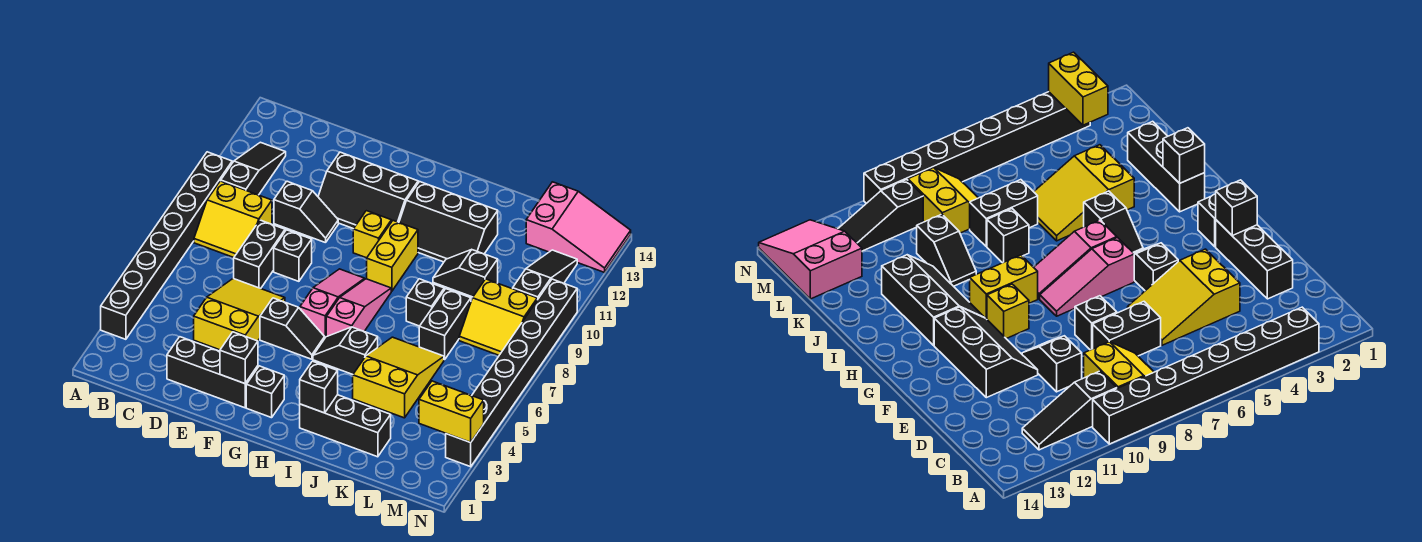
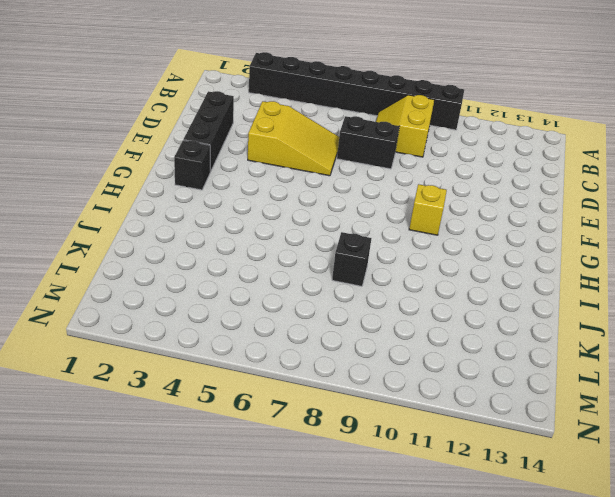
none -> black 1x3 slope [221,142,286,195]
none -> black 1x2 slope [274,181,338,243]
none -> black 1x1 brick [274,230,312,281]

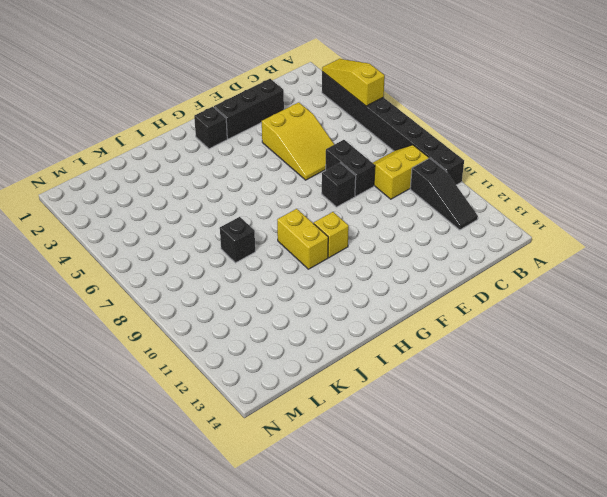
yellow 1x3 slope [322,59,385,106] -> none
none -> black 1x2 slope [274,181,338,243]
none -> black 2x3 slope [318,152,418,229]
none -> black 1x2 slope [260,298,325,359]

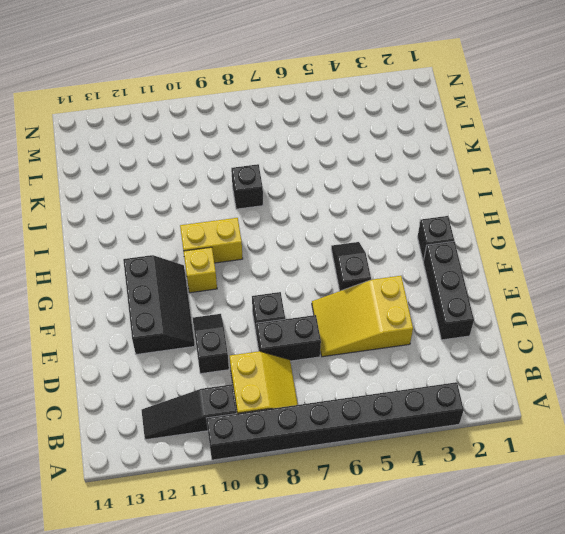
none -> pink 1x3 slope [300,269,365,337]
none -> black 1x2 slope [313,327,378,374]
none -> pink 1x3 slope [326,279,391,337]

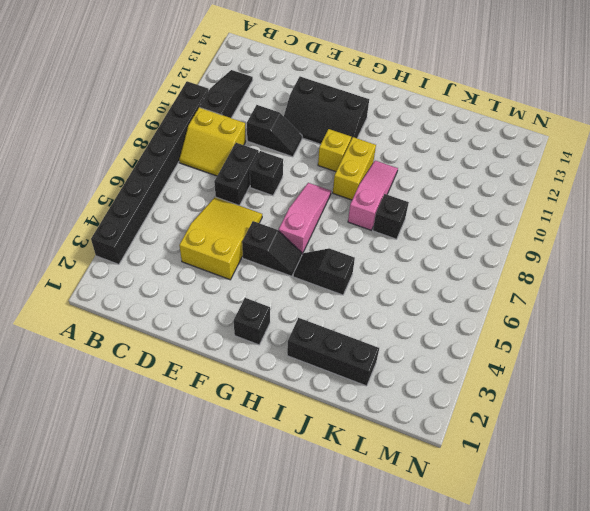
pink 1x3 slope [348,161,398,230] -> pink 1x3 slope moved to [326,279,391,337]
none -> black 1x3 brick [167,337,258,408]
none -> black 2x3 slope [399,182,498,262]
none -> yellow 2x3 slope [353,337,444,418]

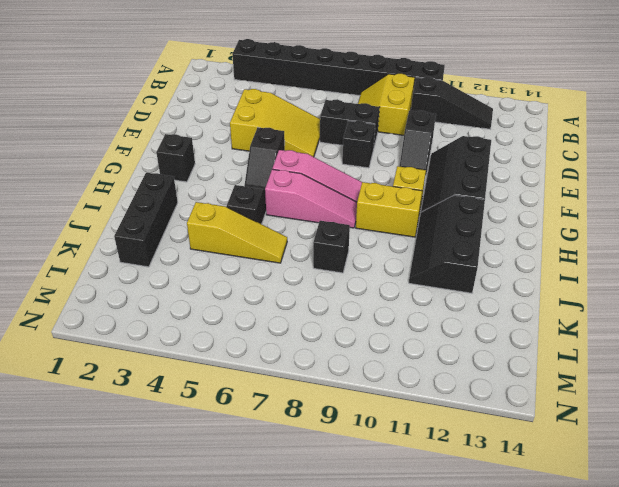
yellow 1x3 slope [187,202,287,263] -> yellow 2x3 slope [353,337,444,418]
none -> black 1x3 brick [167,337,258,408]
none -> black 1x2 slope [433,250,498,297]
none -> black 1x2 brick [419,289,471,360]

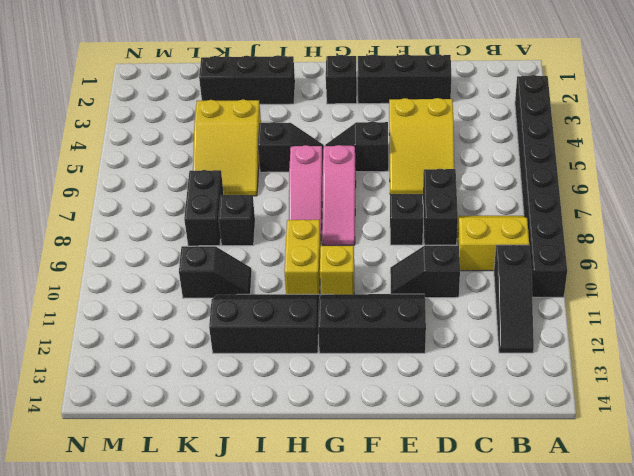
none -> yellow 2x2 slope [459,279,537,355]
none -> pink 2x3 slope [526,182,631,272]
none -> black 1x3 slope [513,250,577,300]

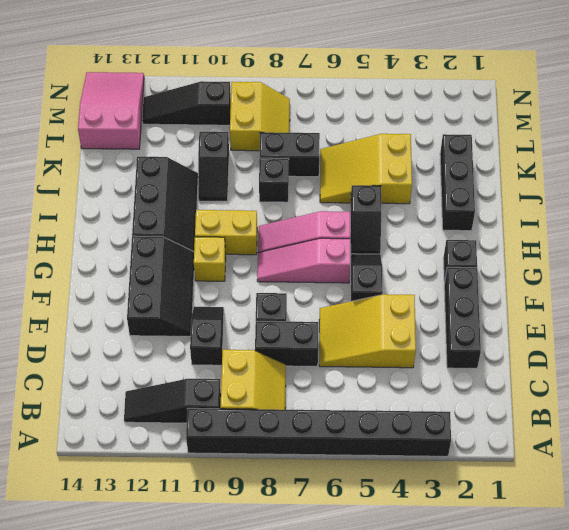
none -> black 1x8 brick [446,279,577,467]
none -> black 1x1 brick [220,332,258,384]
none -> black 1x1 brick [300,361,338,413]

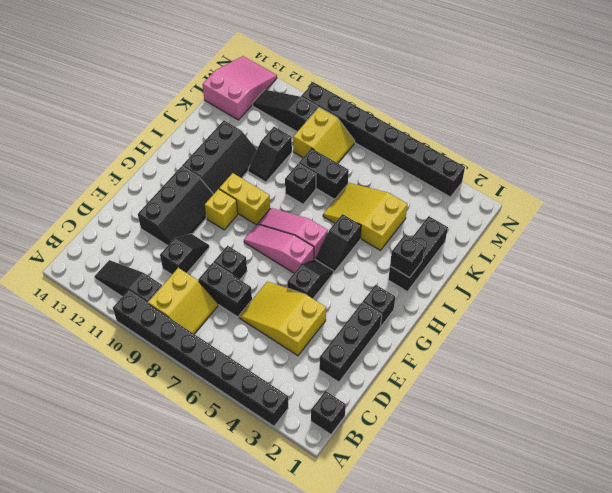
black 1x1 brick [311,391,346,434] -> black 1x1 brick moved to [220,332,258,384]
none -> yellow 1x2 brick [419,381,484,442]

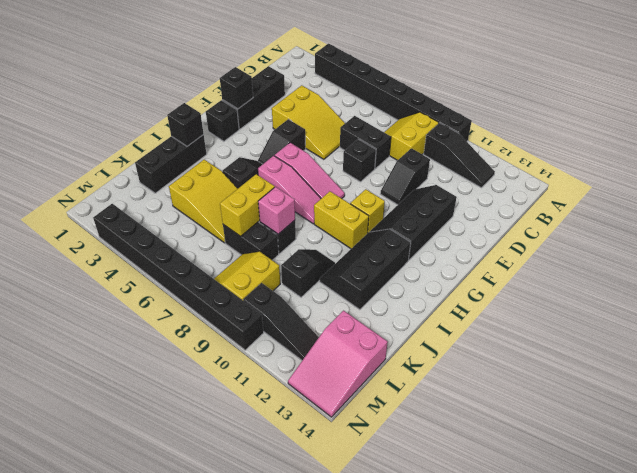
yellow 1x2 brick [220,174,275,236] -> yellow 1x2 brick moved to [419,381,484,442]
pink 1x1 brick [258,187,295,234] -> none

